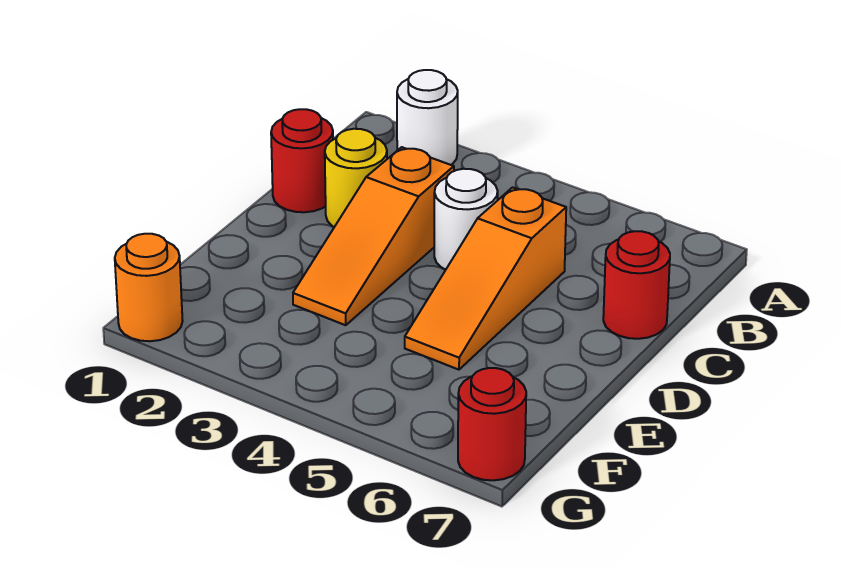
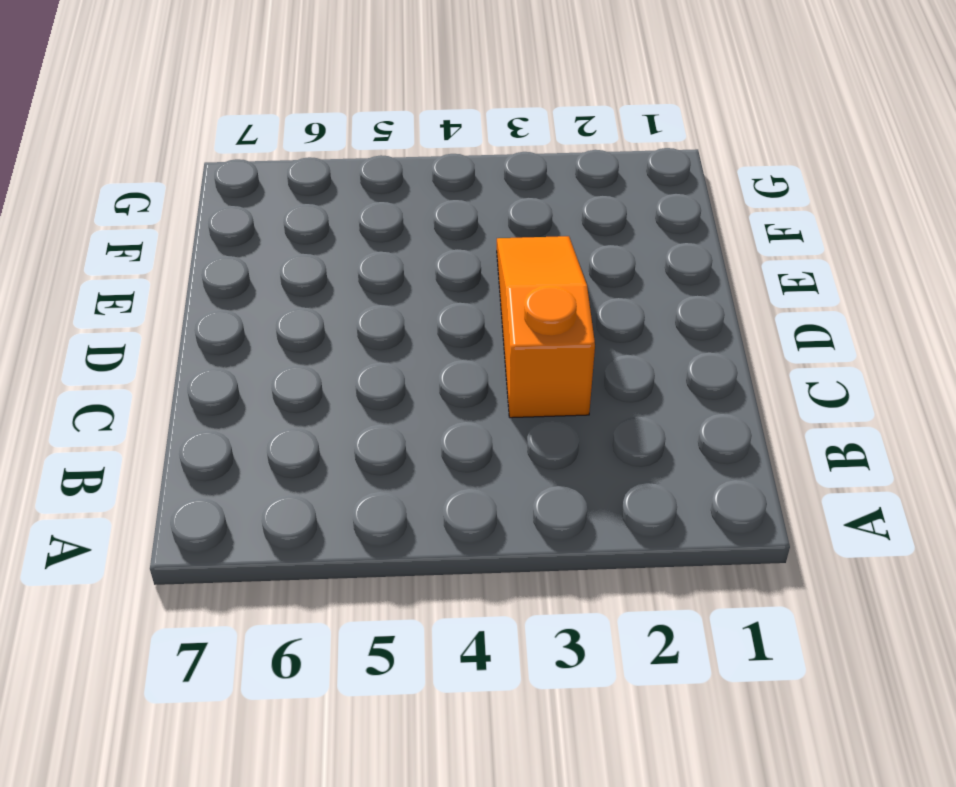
none -> white 1x1 round brick [397,70,458,165]
none -> red 1x1 round brick [271,109,333,212]

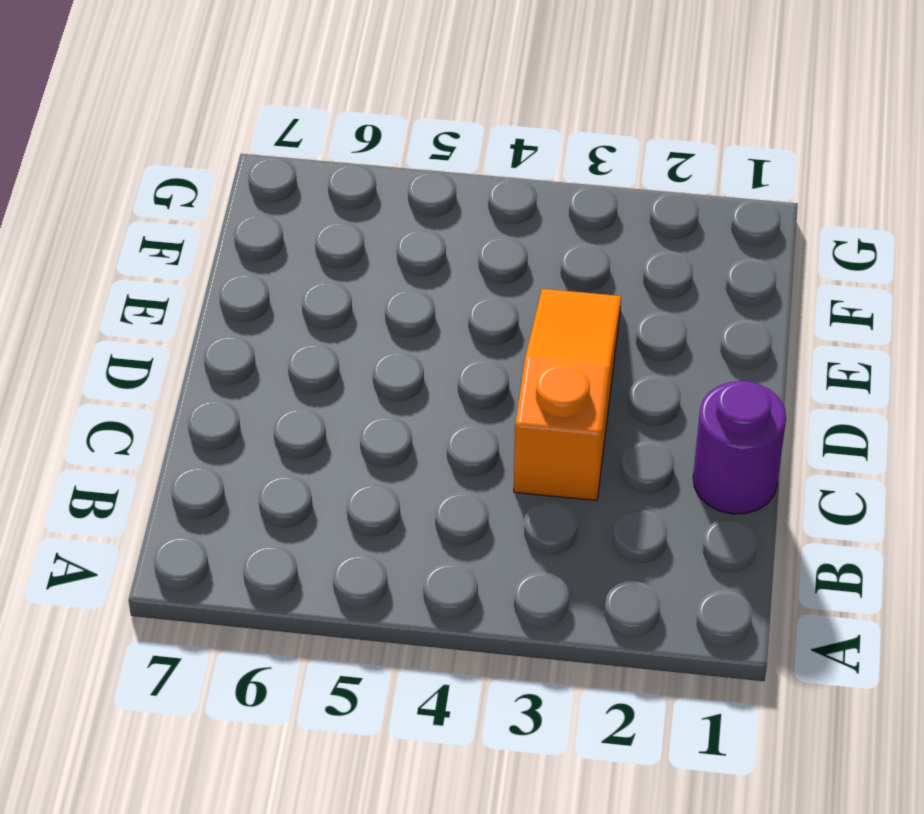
purple 1x1 round brick [693,381,786,514] -> red 1x1 round brick [271,109,333,212]
none -> white 1x1 round brick [397,70,458,165]
none -> yellow 1x1 round brick [325,129,387,227]

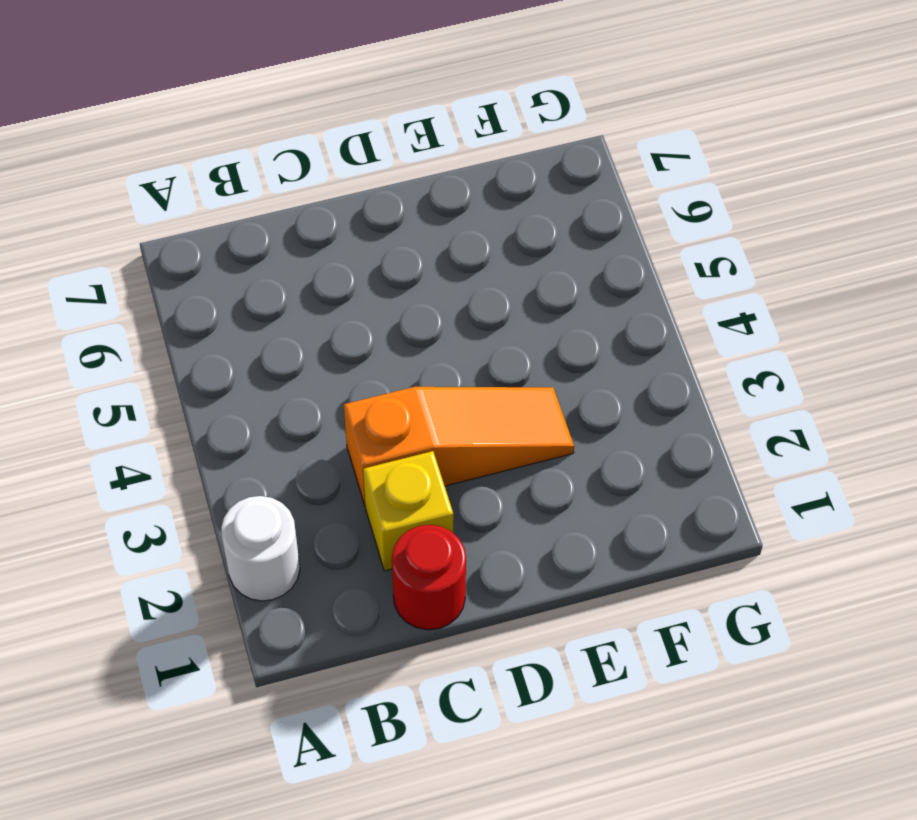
yellow 1x1 brick [363,451,453,571] -> yellow 1x1 round brick [325,129,387,227]
none -> white 1x1 round brick [434,169,498,270]
none -> orange 1x3 slope [405,188,566,370]

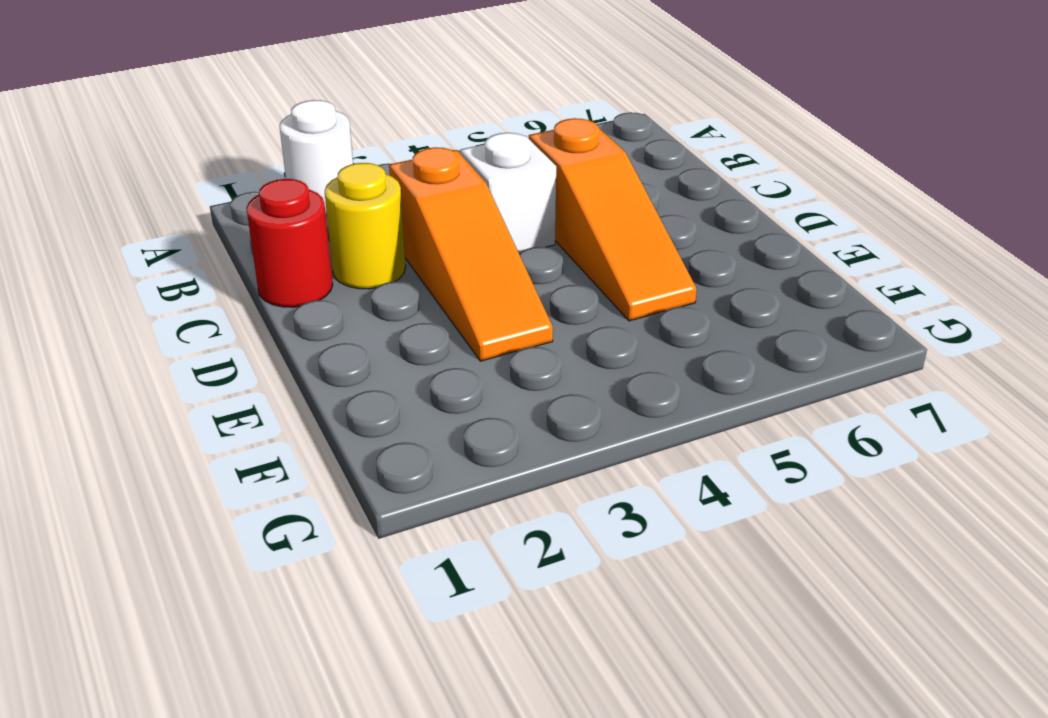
white 1x1 brick [460,133,556,253] -> white 1x1 round brick [434,169,498,270]
none -> red 1x1 round brick [603,231,670,339]
none -> orange 1x1 round brick [115,234,183,341]

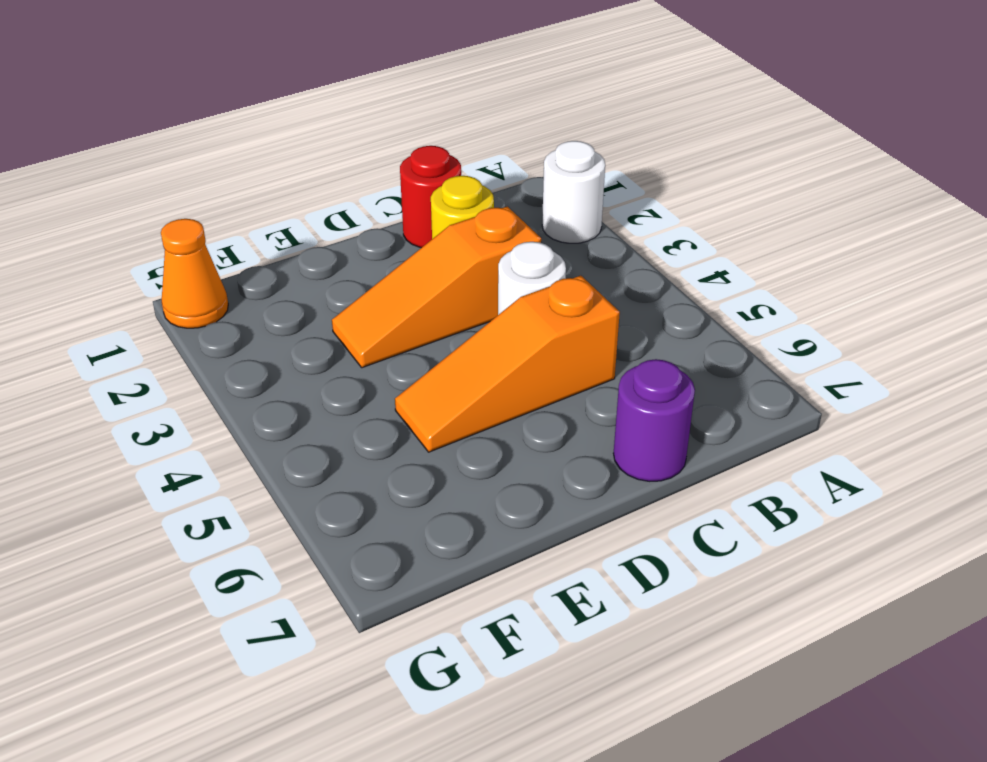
purple 1x1 round brick [613,359,695,481] -> red 1x1 round brick [603,231,670,339]
orange 1x1 cone [161,219,228,328] -> orange 1x1 round brick [115,234,183,341]
none -> red 1x1 round brick [458,368,526,480]

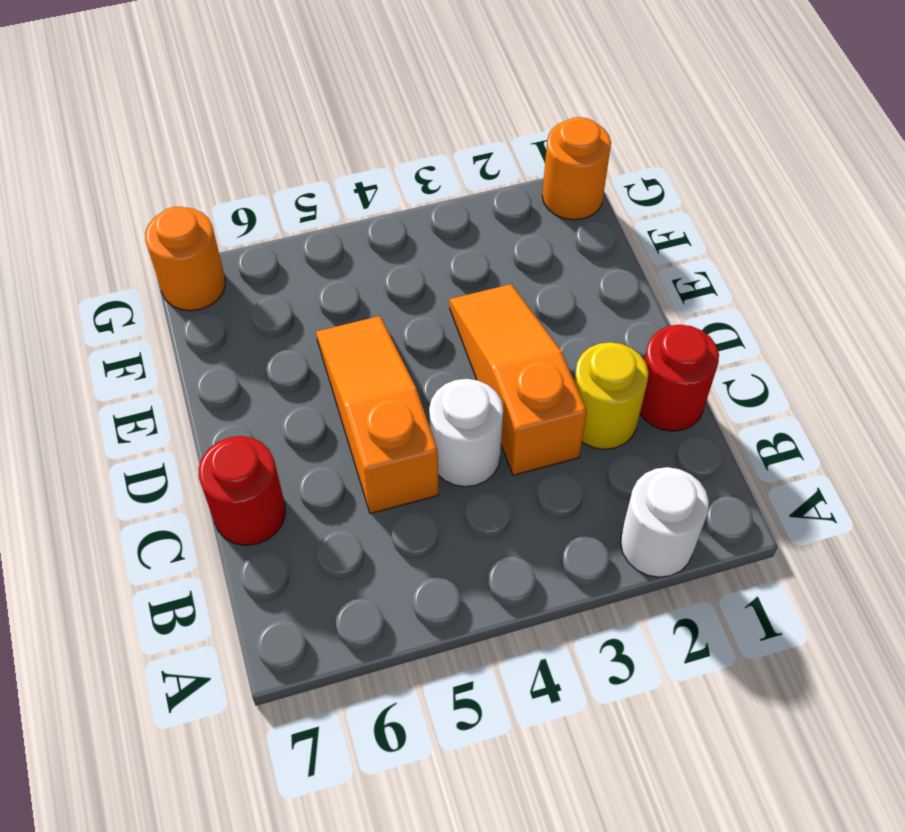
orange 1x1 round brick [145,207,225,311] -> red 1x1 round brick [458,368,526,480]

